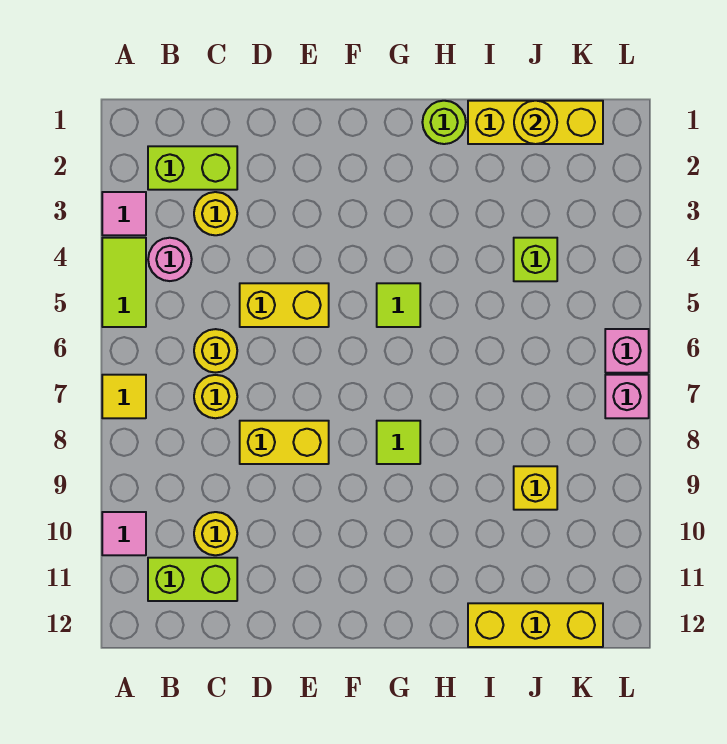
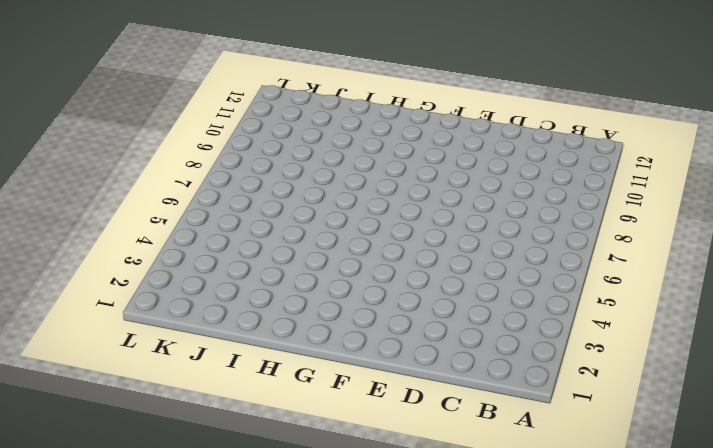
none -> pink 1x1 tile [102,192,146,235]
none -> lime 1x2 tile [102,238,146,327]
none -> yellow 1x1 tile [102,375,146,418]

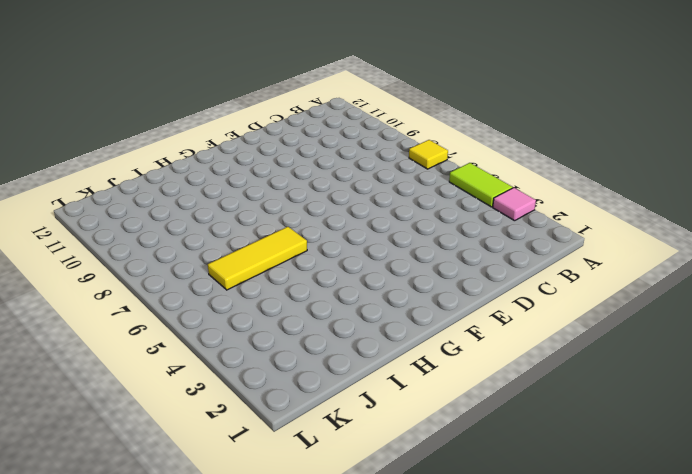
yellow 1x3 tile [208,227,307,290] -> none
none -> pink 1x1 tile [102,512,146,555]
none -> lime 1x2 brick [148,146,237,190]
none -> pink 1x1 round brick [148,238,192,281]

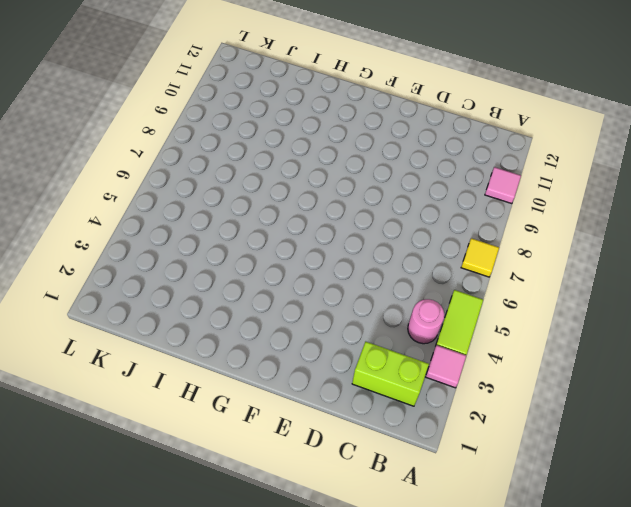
none -> lime 1x2 brick [148,558,237,601]
none -> yellow 1x1 round brick [194,192,237,235]
none -> yellow 1x1 round brick [194,329,237,373]

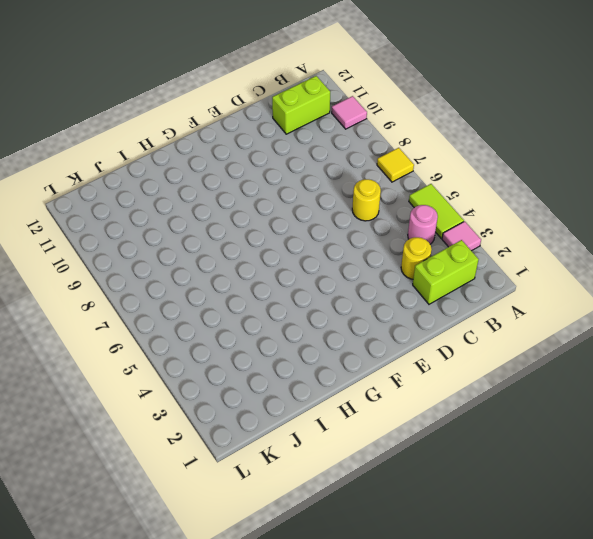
none -> yellow 1x1 round brick [194,375,237,418]
none -> yellow 1x1 round brick [194,512,237,555]
none -> yellow 1x2 brick [240,283,329,327]

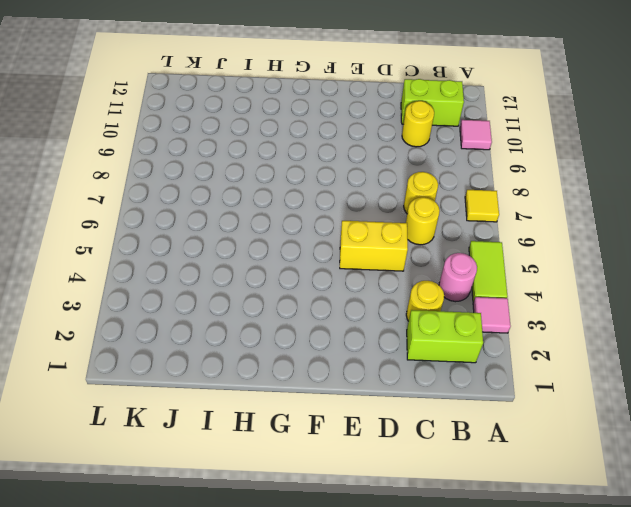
none -> yellow 1x2 brick [240,421,329,464]
none -> lime 1x1 tile [377,283,420,327]
none -> lime 1x1 tile [377,421,420,464]

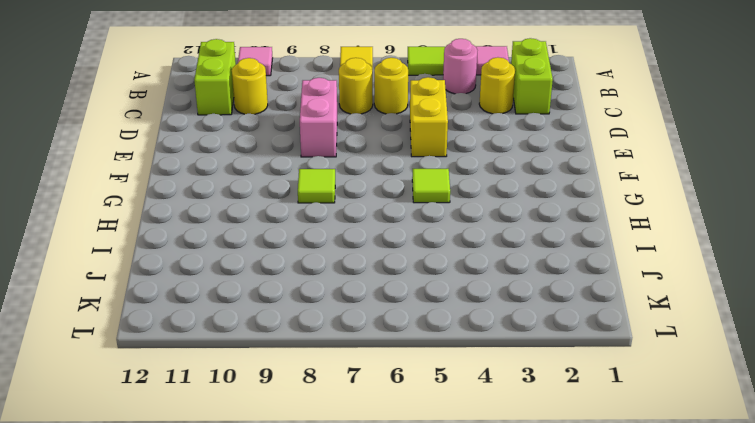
pink 1x2 brick [300,78,337,157] -> yellow 1x2 brick [240,421,329,464]
none -> lime 1x1 round brick [422,101,466,144]
none -> yellow 1x3 brick [468,101,603,144]
none -> yellow 1x3 brick [468,603,603,647]

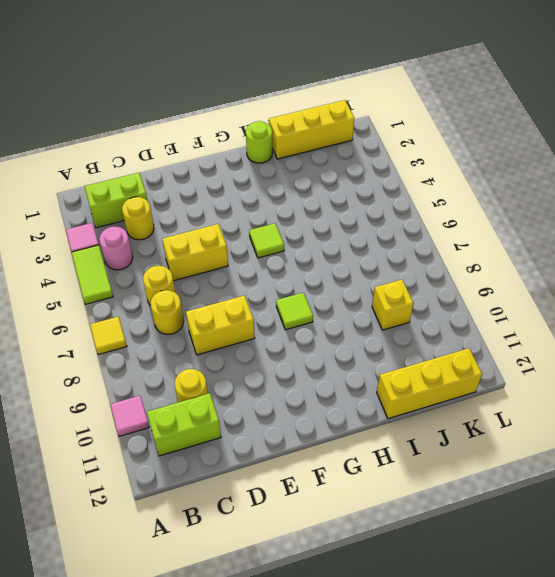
none -> lime 1x1 brick [514,238,557,281]
none -> pink 1x1 brick [605,329,649,373]
none -> pink 1x1 brick [605,375,649,418]

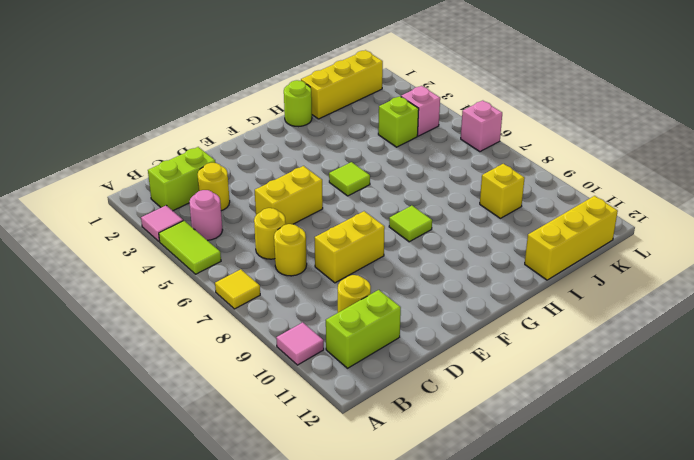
pink 1x1 brick [401,86,440,136] -> pink 1x1 brick moved to [605,375,649,418]
none -> yellow 1x1 round brick [514,101,557,144]

